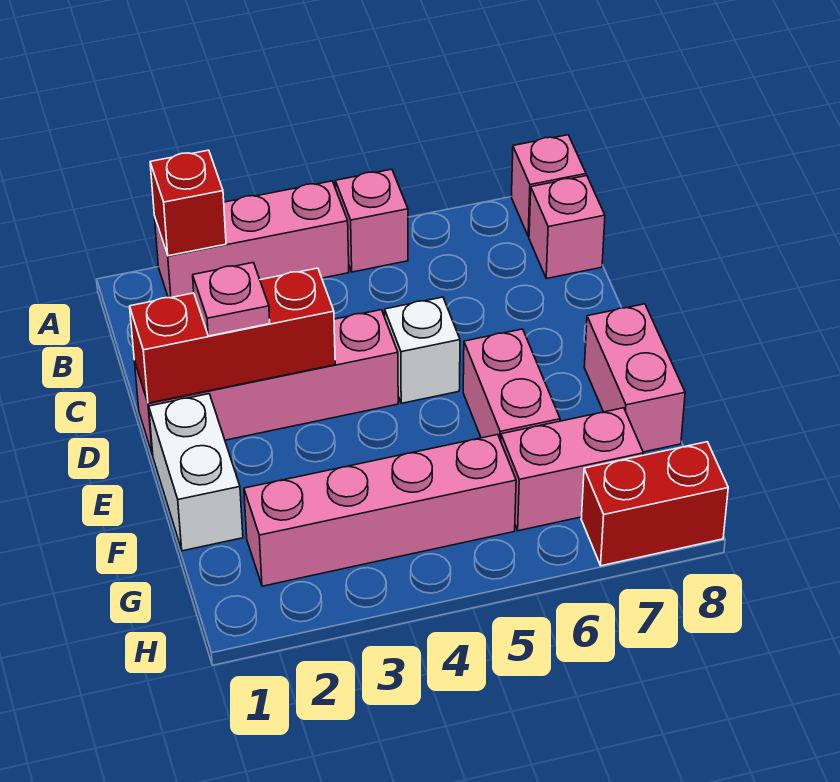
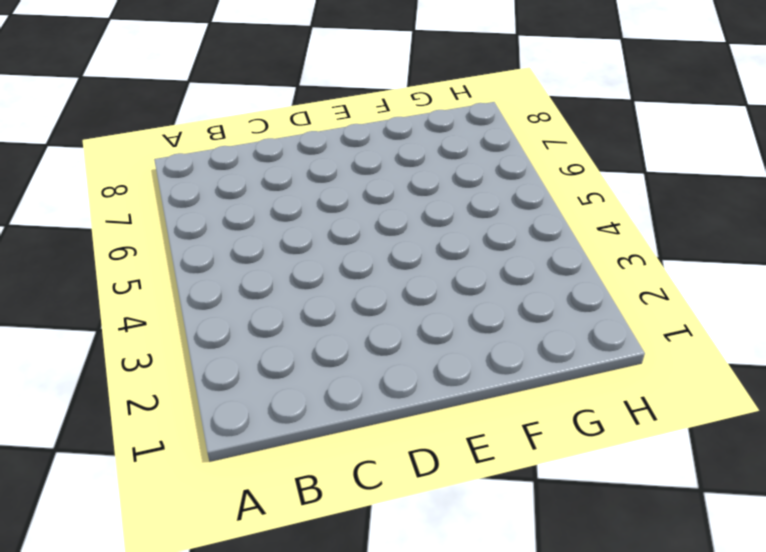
none -> pink 1x3 brick [155,181,349,298]
none -> pink 1x1 brick [335,169,408,272]
none -> pink 1x1 brick [511,135,586,237]

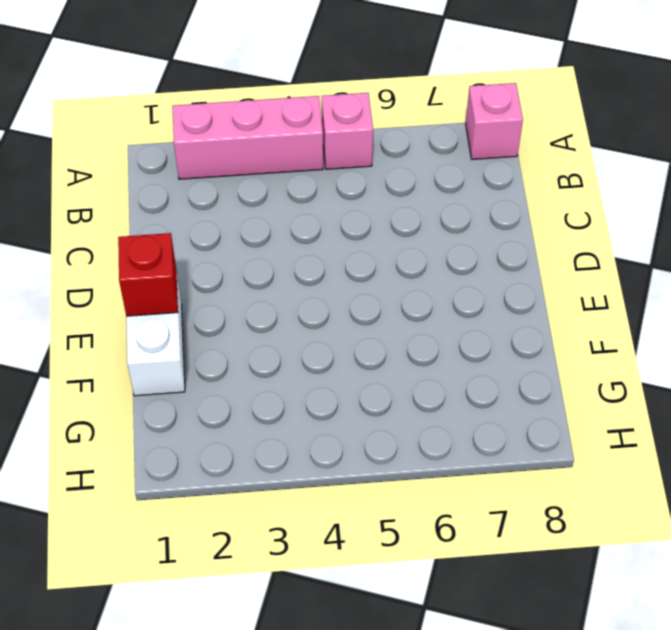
red 1x1 brick [118,233,178,316] -> red 1x1 brick moved to [150,150,226,256]
none -> pink 1x1 brick [529,176,605,279]
none -> pink 1x4 brick [134,310,398,455]
none -> white 1x1 brick [385,297,460,403]

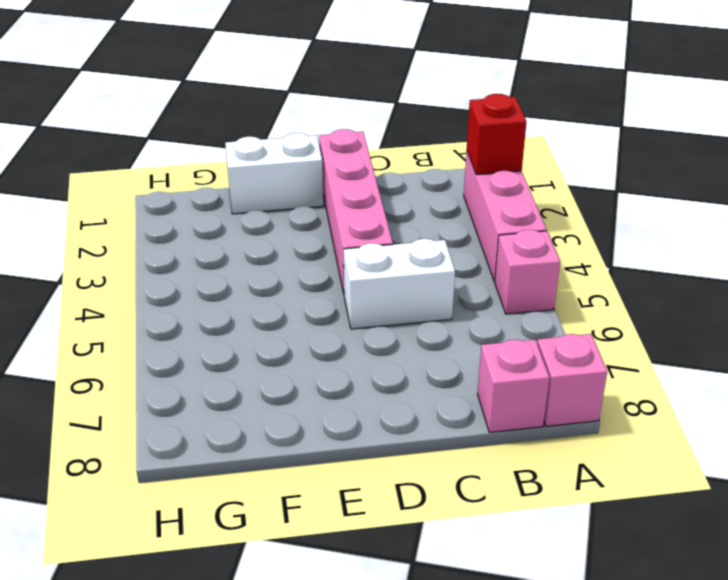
white 1x2 brick [344,239,455,329] -> white 1x1 brick [385,297,460,403]
none -> pink 1x2 brick [463,329,560,441]
none -> pink 1x2 brick [584,304,685,452]
none -> pink 1x4 brick [244,435,516,586]

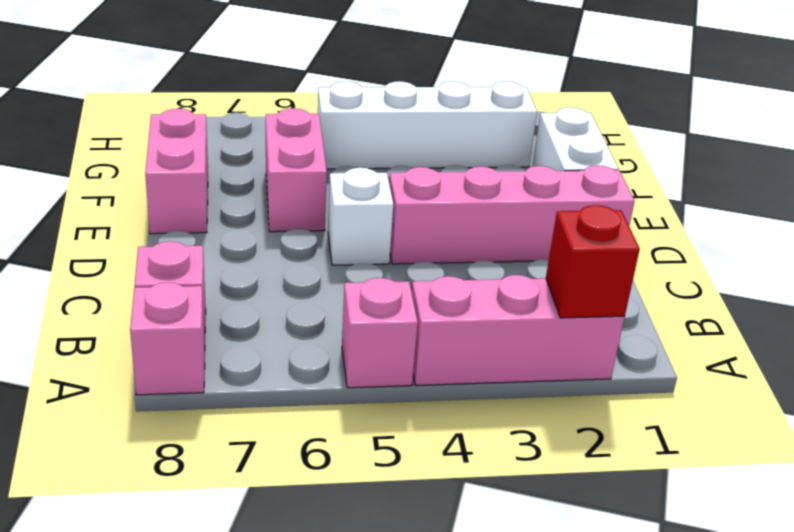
white 1x4 brick [318,81,537,169] -> pink 1x4 brick [244,435,516,586]
none -> pink 1x2 brick [501,408,643,531]
none -> red 1x2 brick [581,442,728,566]
none -> red 1x3 brick [130,268,335,403]

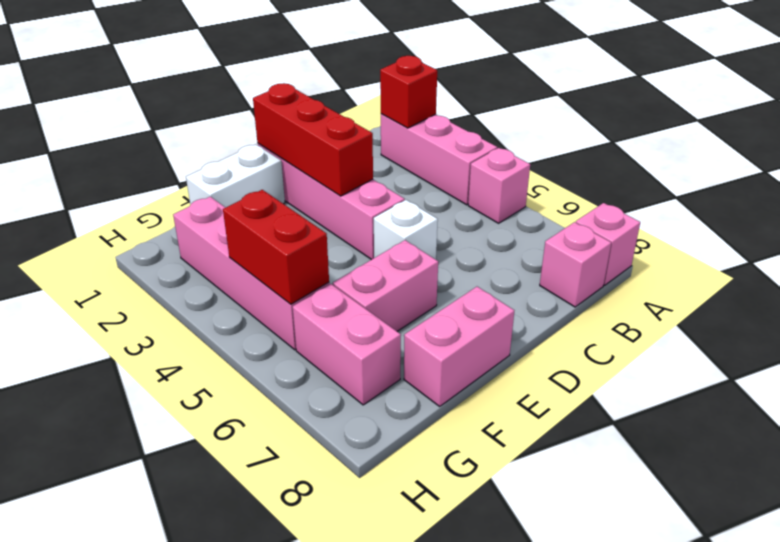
red 1x2 brick [223,190,329,304] -> red 1x2 brick moved to [581,442,728,566]
none -> pink 1x1 plate [193,263,270,336]

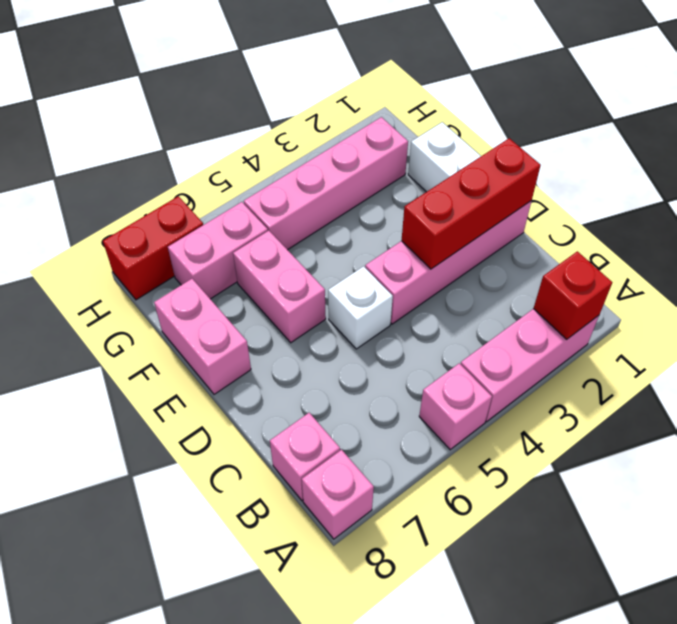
none -> pink 1x1 plate [193,263,270,336]

